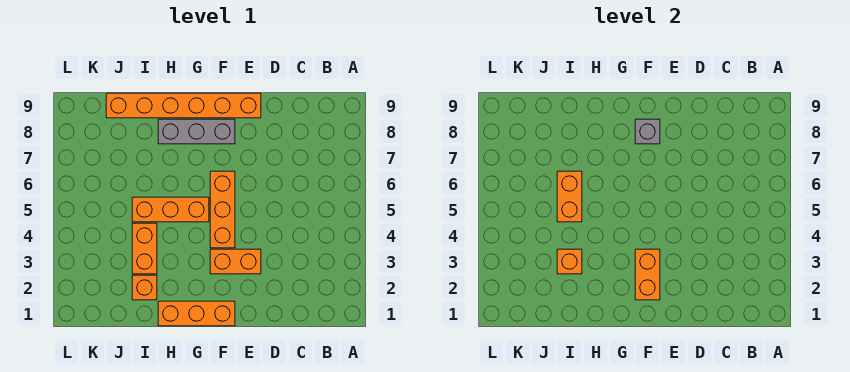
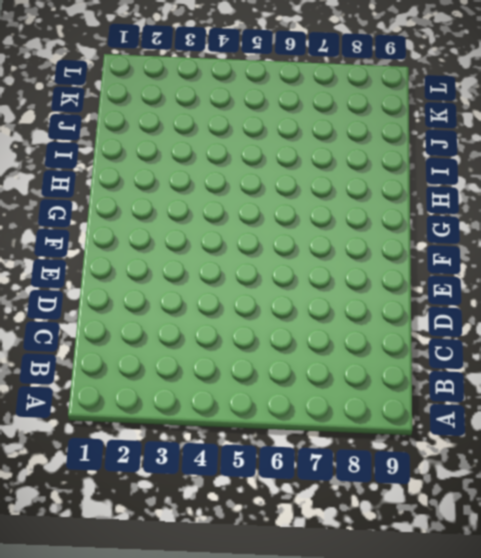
none -> orange 1x2 brick [210,249,261,274]
none -> orange 1x6 brick [106,93,261,118]
none -> orange 1x3 brick [158,301,235,326]

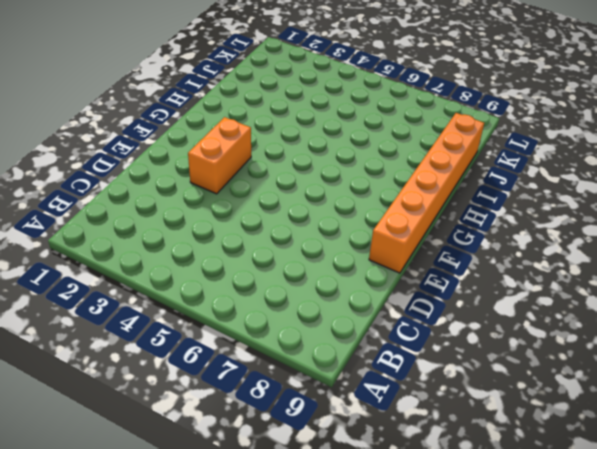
none -> orange 1x3 brick [158,301,235,326]
none -> orange 1x3 brick [210,171,235,248]
none -> grey 1x3 brick [158,119,235,144]

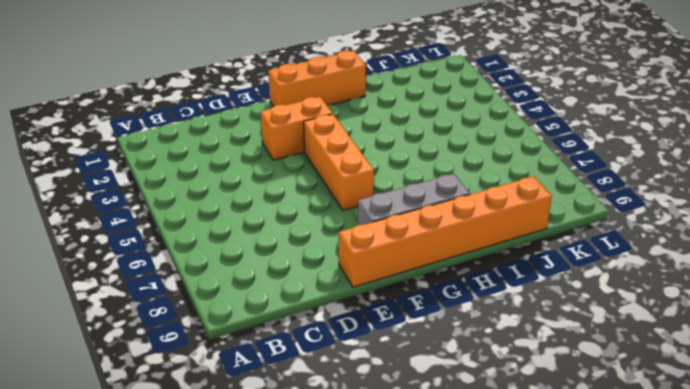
none -> orange 1x3 brick [132,197,209,222]
none -> orange 1x1 brick [132,275,157,300]
none -> orange 1x2 brick [132,223,157,274]

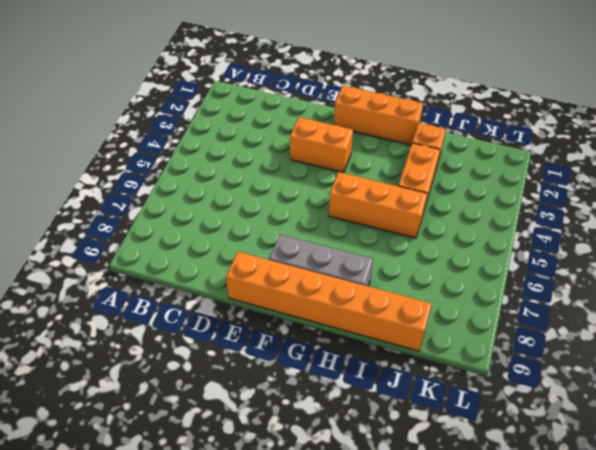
none -> orange 1x3 brick [210,171,235,248]
none -> orange 1x2 brick [635,249,660,300]
none -> grey 1x1 brick [635,119,660,144]

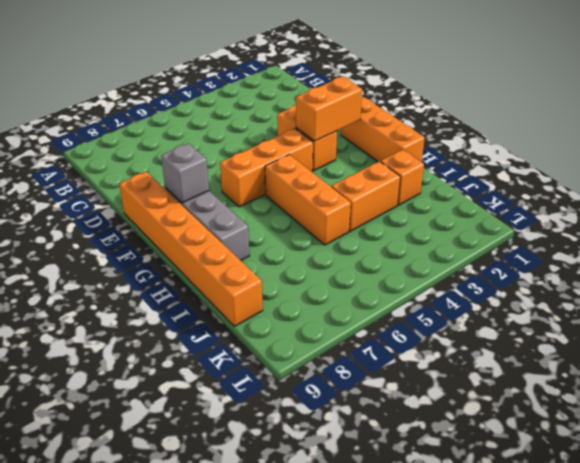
none -> orange 1x1 brick [557,249,582,274]
none -> orange 1x2 brick [557,171,582,222]

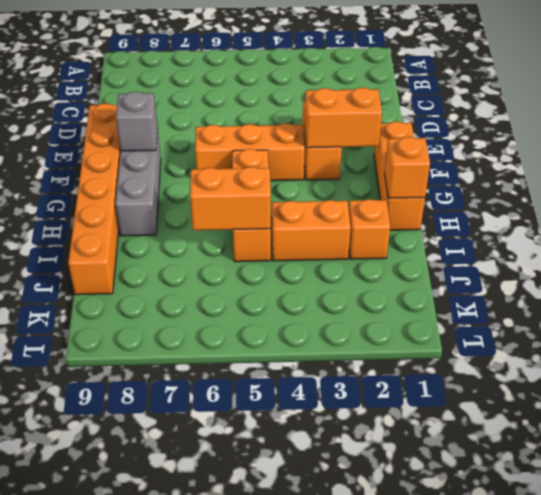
orange 1x1 brick [384,137,430,198] -> orange 1x1 brick moved to [557,249,582,274]

